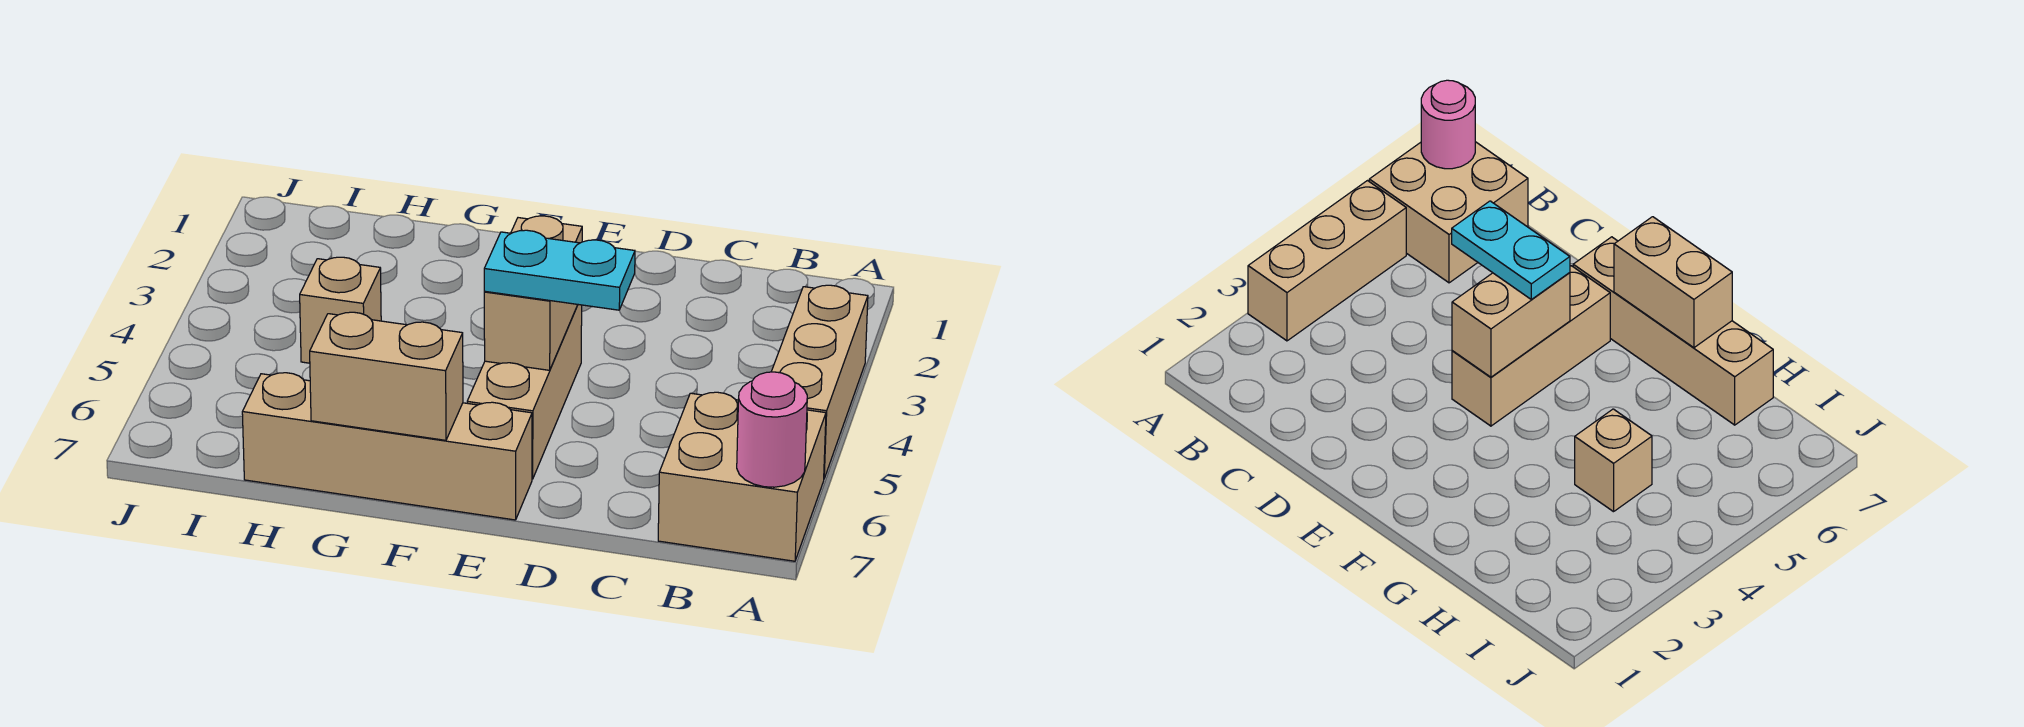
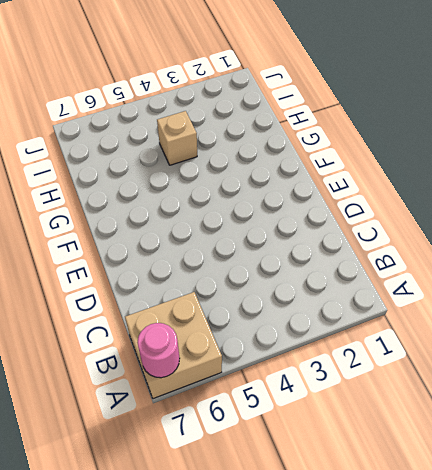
none -> tan 1x3 brick [771,285,868,478]
none -> tan 1x3 brick [467,305,582,479]

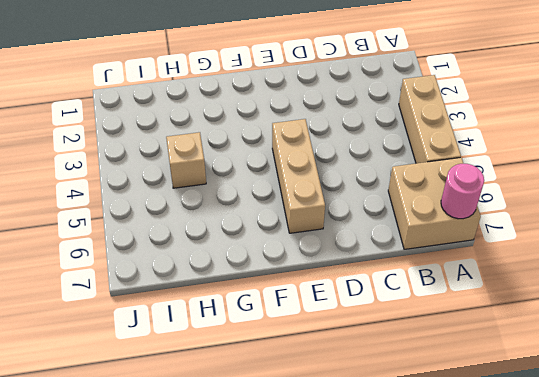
none -> tan 1x4 brick [242,373,532,520]
none -> tan 1x2 brick [484,216,582,370]

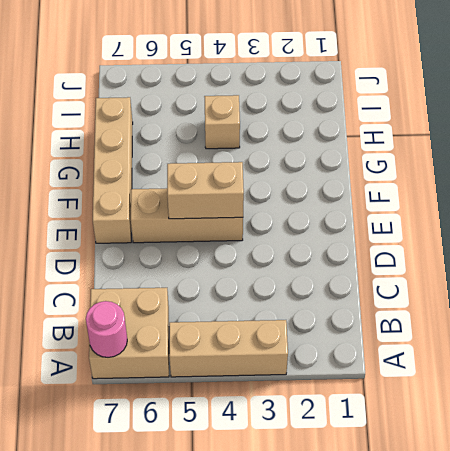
none -> tan 1x2 brick [310,312,463,440]
none -> cyan 1x2 plate [484,230,635,310]

